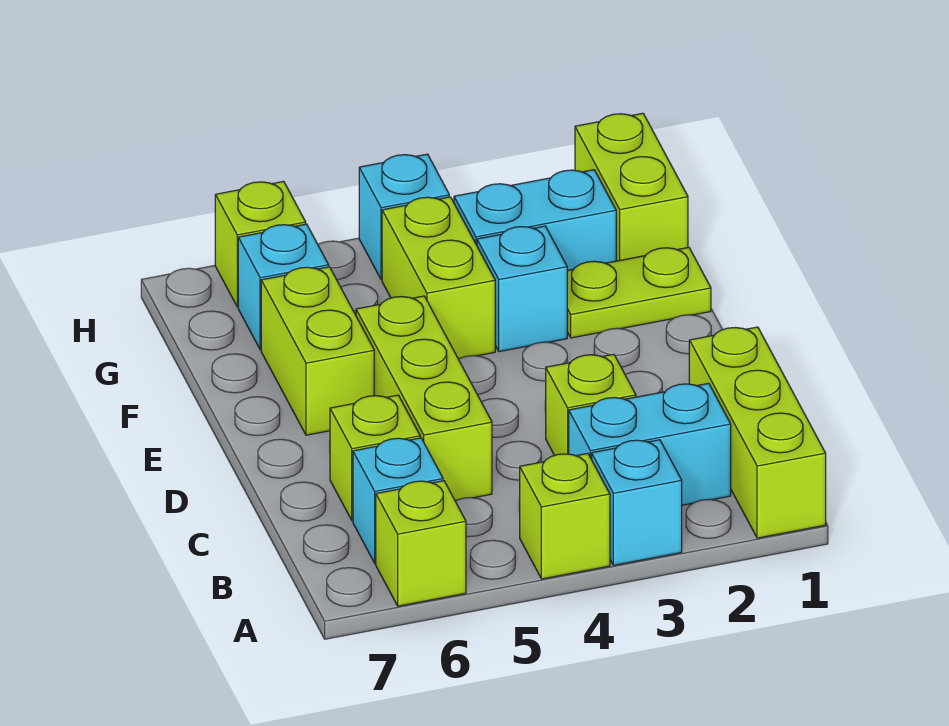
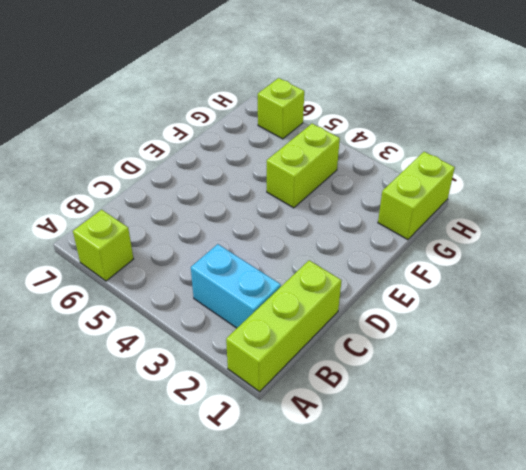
none -> cyan 1x1 brick [592,440,682,565]
none -> lime 1x1 brick [519,453,610,579]
none -> cyan 1x1 brick [353,438,443,563]

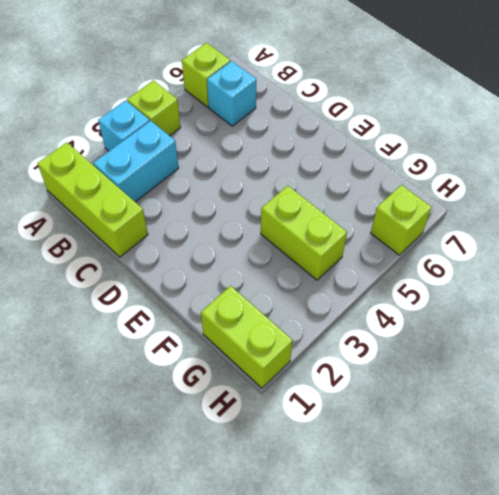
none -> lime 1x1 brick [546,354,636,455]
none -> lime 1x3 brick [356,296,492,501]
none -> lime 1x1 brick [330,395,420,521]

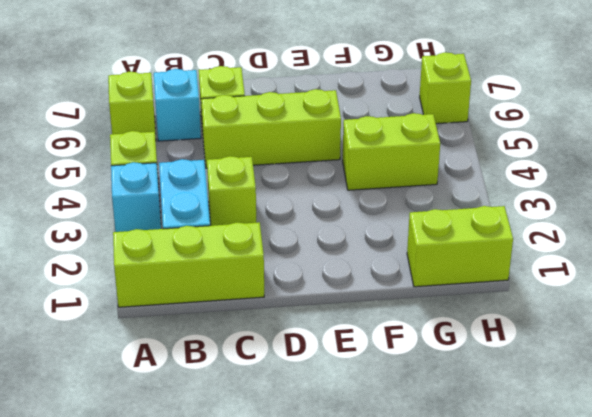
none -> lime 1x2 brick [261,267,374,435]
none -> lime 1x2 plate [567,247,711,338]
none -> cyan 1x1 brick [477,226,567,352]

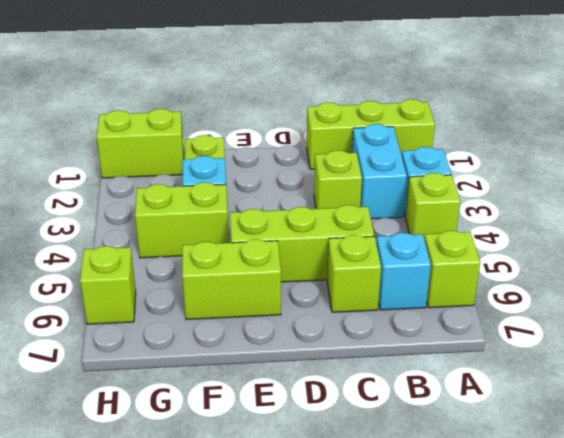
none -> cyan 1x2 brick [454,170,616,270]
none -> cyan 1x1 brick [238,224,329,350]
none -> cyan 1x1 brick [359,154,449,280]

